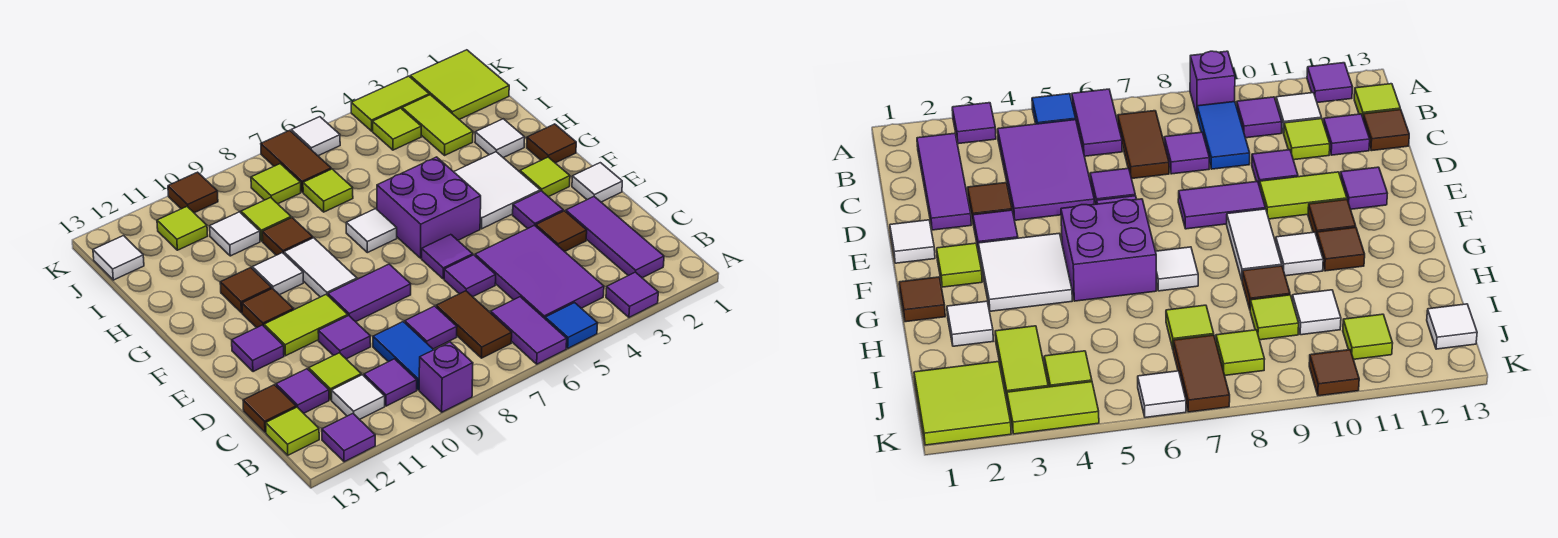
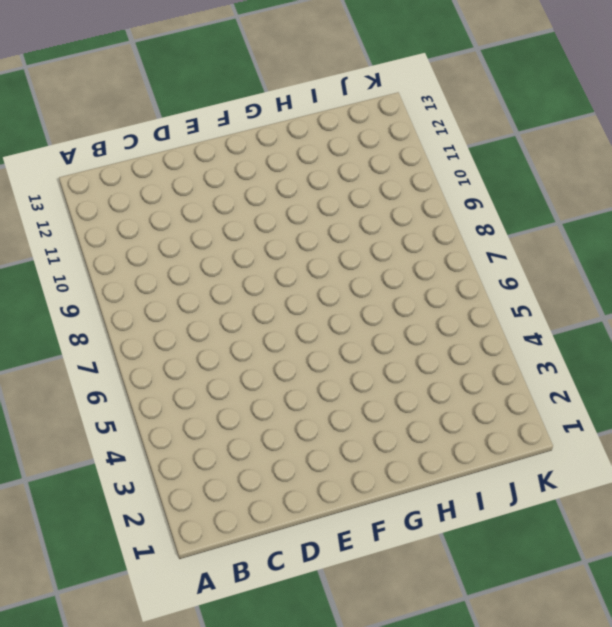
none -> purple 1x1 tile [606,272,658,317]
none -> blue 1x1 tile [545,303,598,348]
none -> purple 1x2 tile [491,297,567,364]
none -> purple 1x1 brick [419,342,473,412]

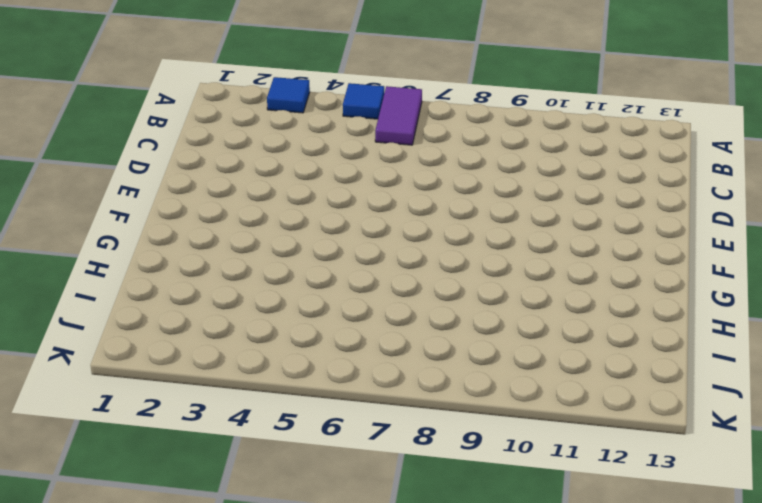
blue 1x1 tile [267,77,310,113] -> purple 1x1 tile [606,272,658,317]
none -> purple 1x1 brick [419,342,473,412]
none -> purple 1x1 tile [322,414,375,462]
none -> purple 1x3 tile [566,197,664,278]
none -> purple 2x3 tile [475,225,604,318]

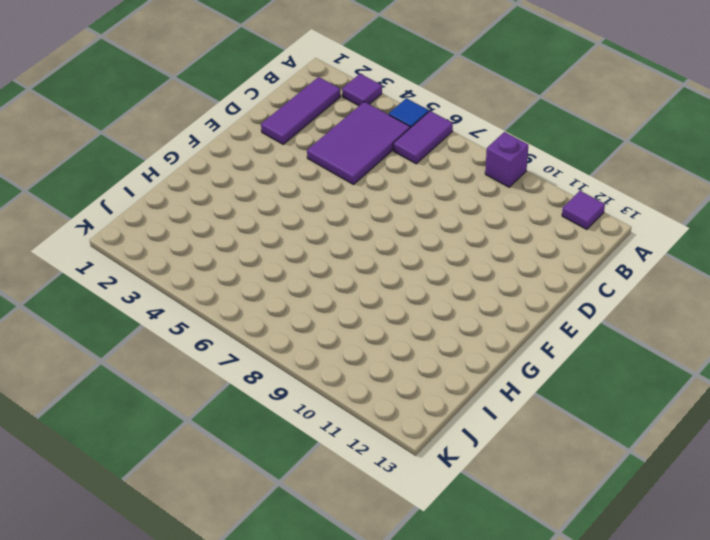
none -> brown 1x2 tile [436,291,512,358]
none -> blue 1x2 tile [373,322,433,390]
none -> purple 1x1 tile [364,359,417,406]
none -> white 1x1 tile [332,375,385,420]

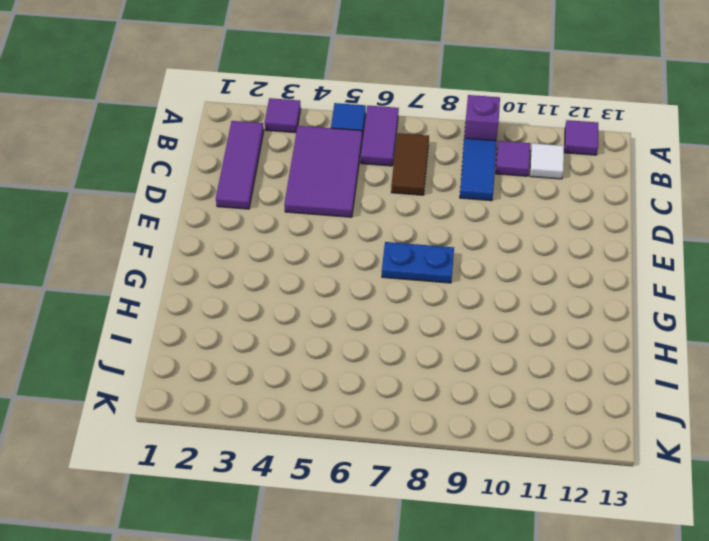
blue 1x2 plate [382,242,454,283] -> none
none -> lime 1x1 tile [266,407,319,455]
none -> purple 1x1 tile [405,306,457,349]
none -> lime 1x1 tile [309,353,361,400]
none -> purple 1x1 tile [276,369,329,413]

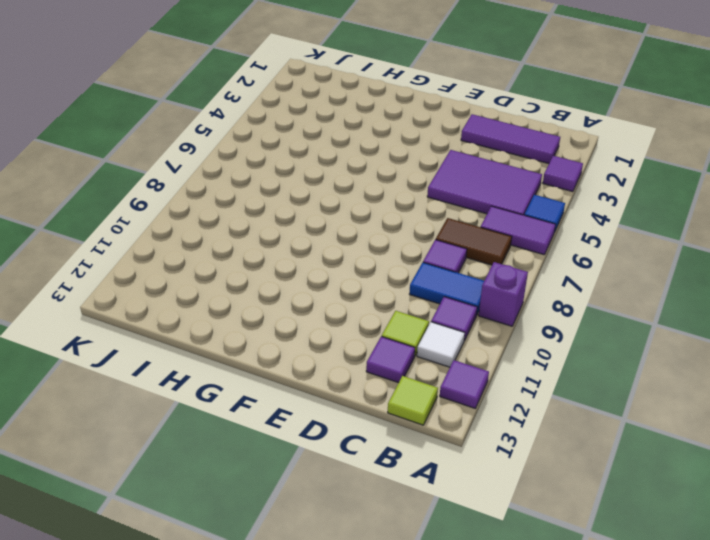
none -> brown 1x1 tile [243,385,296,432]
none -> brown 1x1 tile [536,211,587,252]
none -> purple 1x1 tile [444,255,496,297]
none -> purple 1x1 tile [318,316,371,359]

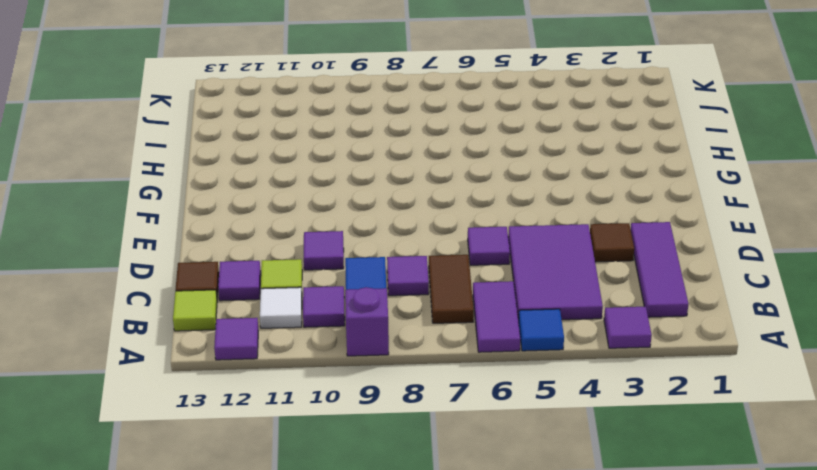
none -> white 1x1 tile [572,163,622,202]
none -> purple 1x1 tile [513,191,563,229]
none -> purple 1x1 tile [422,235,473,279]
none -> purple 1x2 tile [328,264,411,322]

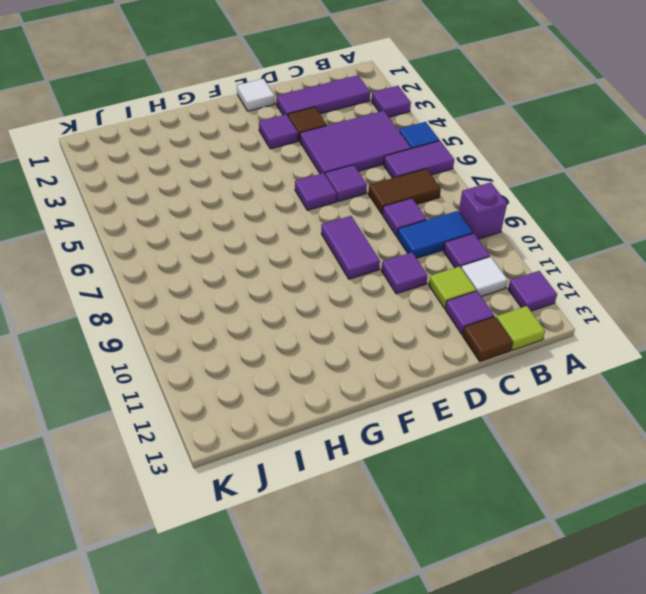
none -> lime 1x2 tile [264,294,348,356]
none -> purple 1x1 tile [232,325,284,372]
none -> lime 1x1 tile [520,157,570,197]
none -> white 2x2 tile [454,152,540,229]

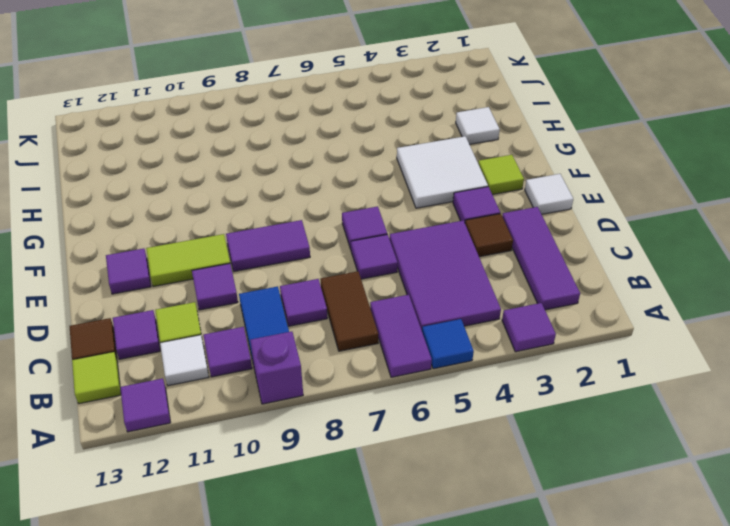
none -> purple 2x2 brick [377,157,481,258]
none -> white 1x2 tile [284,238,357,297]
none -> brown 1x1 tile [242,289,294,328]
none -> brown 1x1 tile [527,124,576,163]

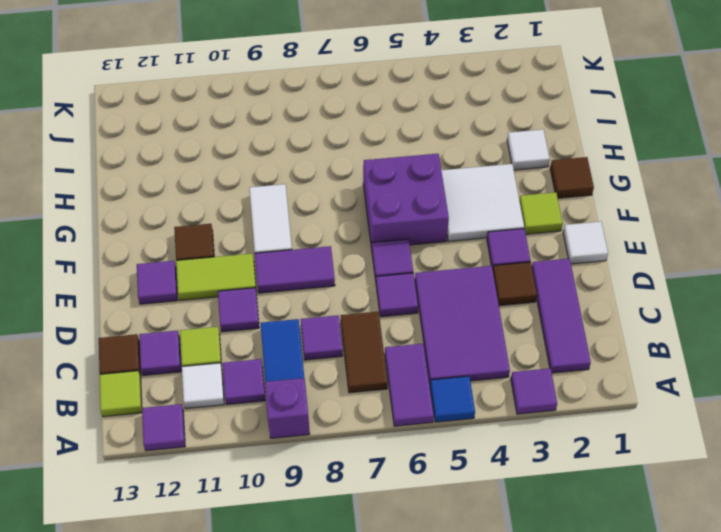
none -> white 1x1 tile [346,209,397,253]
none -> white 1x1 tile [252,253,303,295]
none -> brown 1x1 tile [220,268,272,313]
none -> brown 1x1 tile [262,218,313,255]

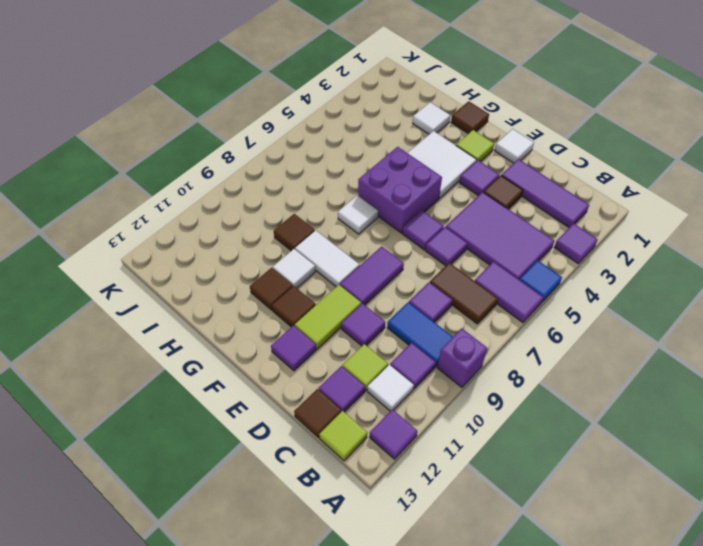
none -> lime 1x2 tile [402,95,473,155]
none -> lime 1x1 tile [303,169,353,212]
none -> lime 1x1 tile [241,198,291,241]
none -> white 1x1 tile [210,212,260,256]

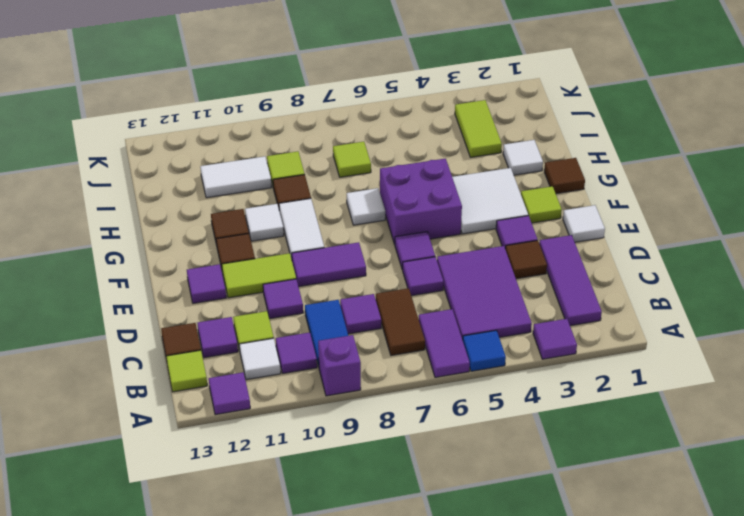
white 1x2 tile [200,156,272,198] -> white 1x1 tile [210,212,260,256]
none -> lime 2x2 tile [410,50,509,119]
none -> lime 1x1 tile [373,108,421,150]
none -> brown 1x2 tile [261,130,331,192]
none -> lime 1x1 tile [251,164,301,204]

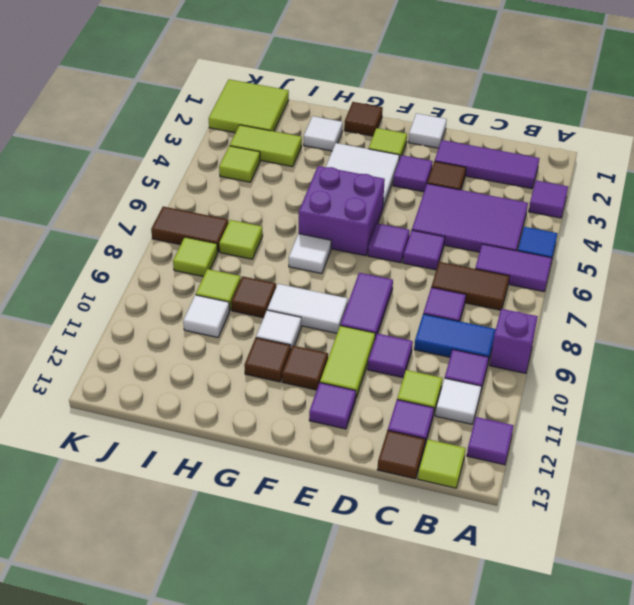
none -> lime 1x1 tile [157,207,208,250]
none -> white 1x1 tile [93,236,144,280]
none -> lime 1x2 tile [351,76,429,131]
none -> white 1x1 tile [291,117,340,156]

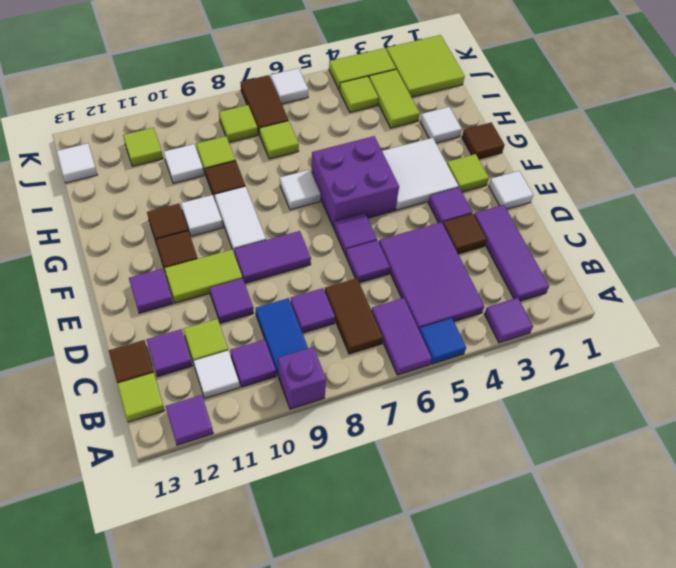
none -> brown 1x1 tile [168,172,218,213]

